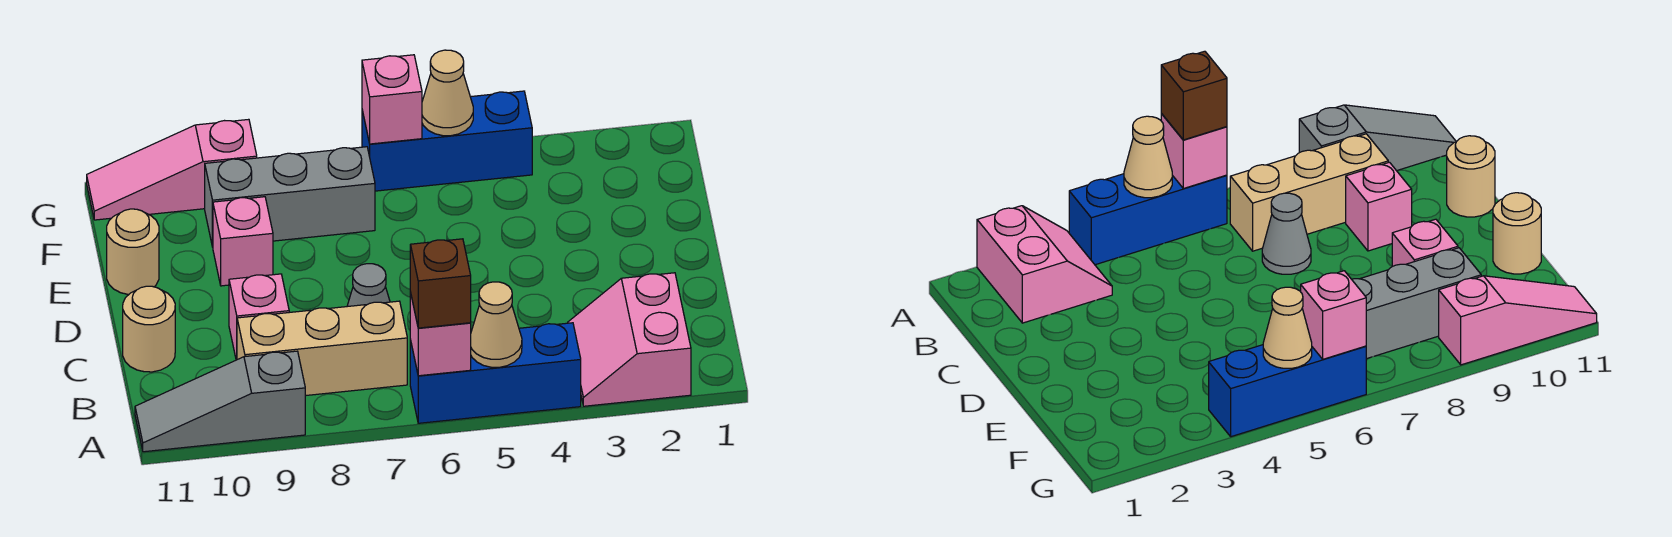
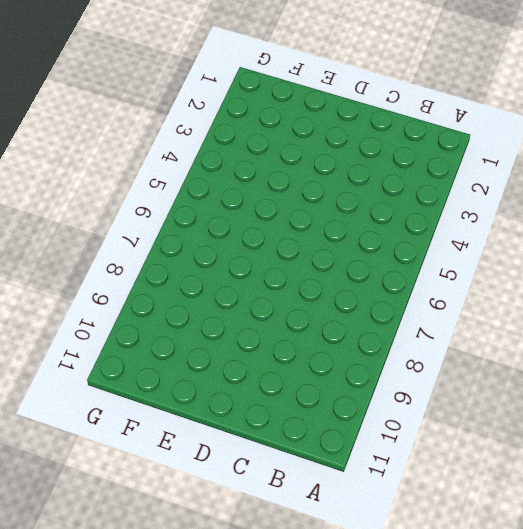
none -> pink 2x2 slope [568,273,691,406]
none -> blue 1x3 brick [410,323,581,423]
none -> grey 1x3 slope [135,351,305,452]

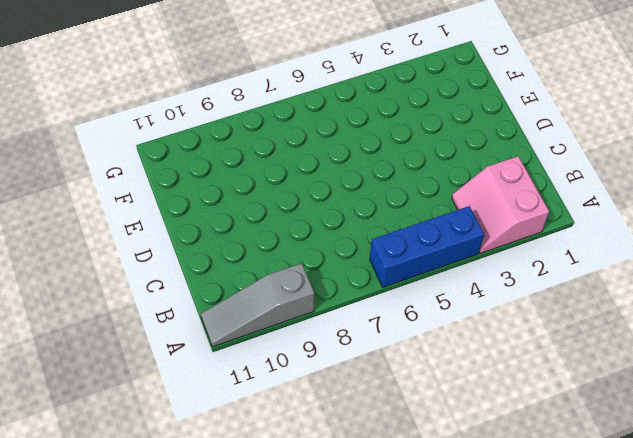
none -> tan 1x3 brick [237,301,407,396]
none -> grey 1x1 cone [347,264,390,307]
none -> pink 1x1 brick [229,274,289,360]

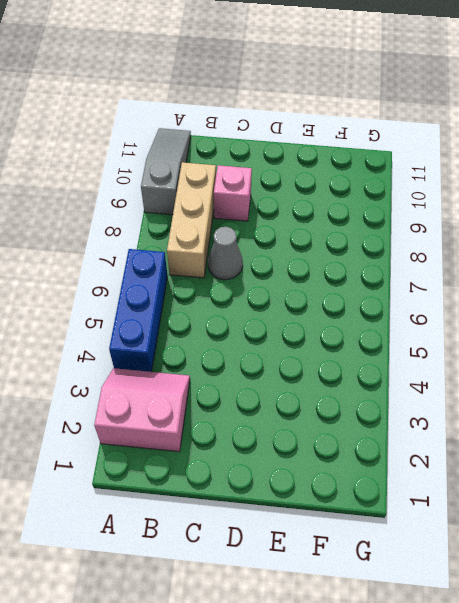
none -> tan 1x1 round brick [123,286,175,372]
none -> pink 1x1 brick [213,197,273,286]
none -> tan 1x1 round brick [107,209,159,295]

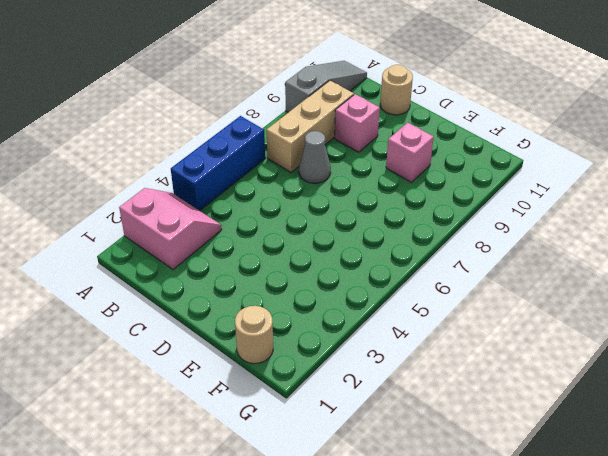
tan 1x1 round brick [235,306,273,364] -> tan 1x1 round brick moved to [107,209,159,295]
none -> grey 1x3 brick [205,147,375,247]
none -> blue 1x3 brick [362,91,532,191]
none -> pink 1x3 slope [87,119,257,220]

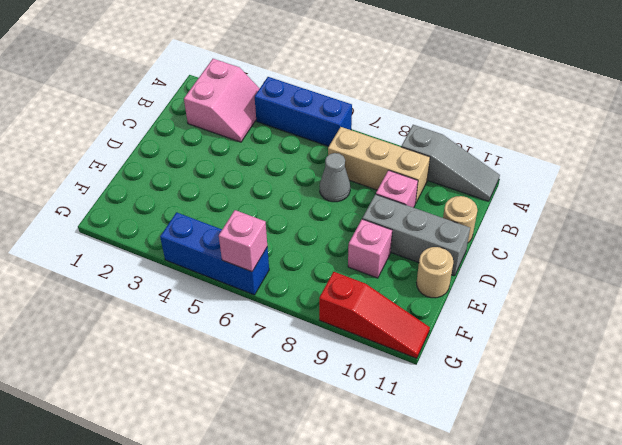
grey 1x3 brick [362,194,470,276] -> grey 1x3 brick moved to [205,147,375,247]
red 1x3 slope [319,272,430,358] -> pink 1x3 slope [87,119,257,220]
none -> tan 1x1 cone [471,282,522,367]
none -> pink 1x1 brick [410,292,471,376]
none -> tan 1x1 cone [422,50,473,136]

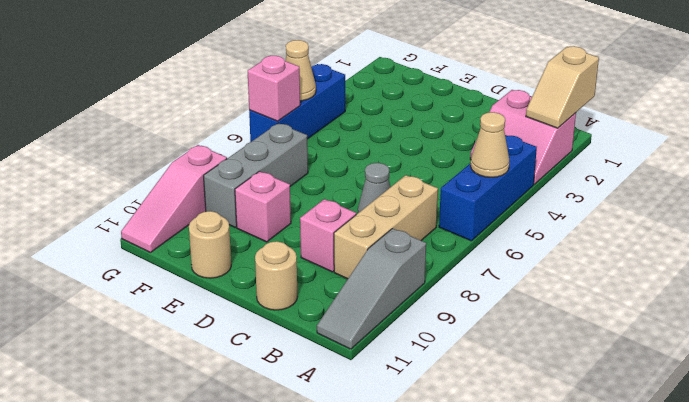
tan 1x2 slope [526,46,599,128] -> none
none -> pink 1x1 brick [410,292,471,376]
none -> brown 1x1 brick [410,239,471,328]

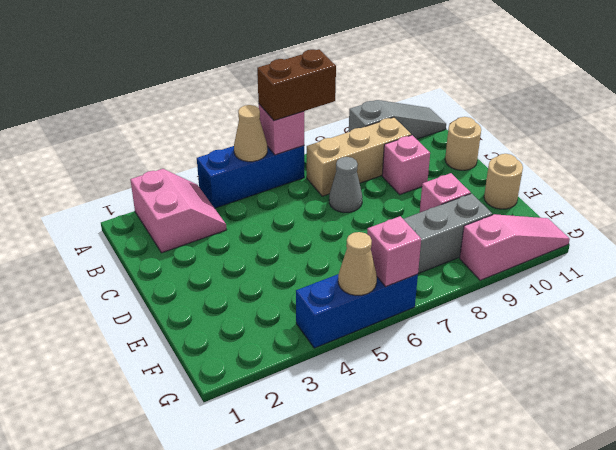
brown 1x2 brick [257,49,336,120] -> brown 1x1 brick [410,239,471,328]

